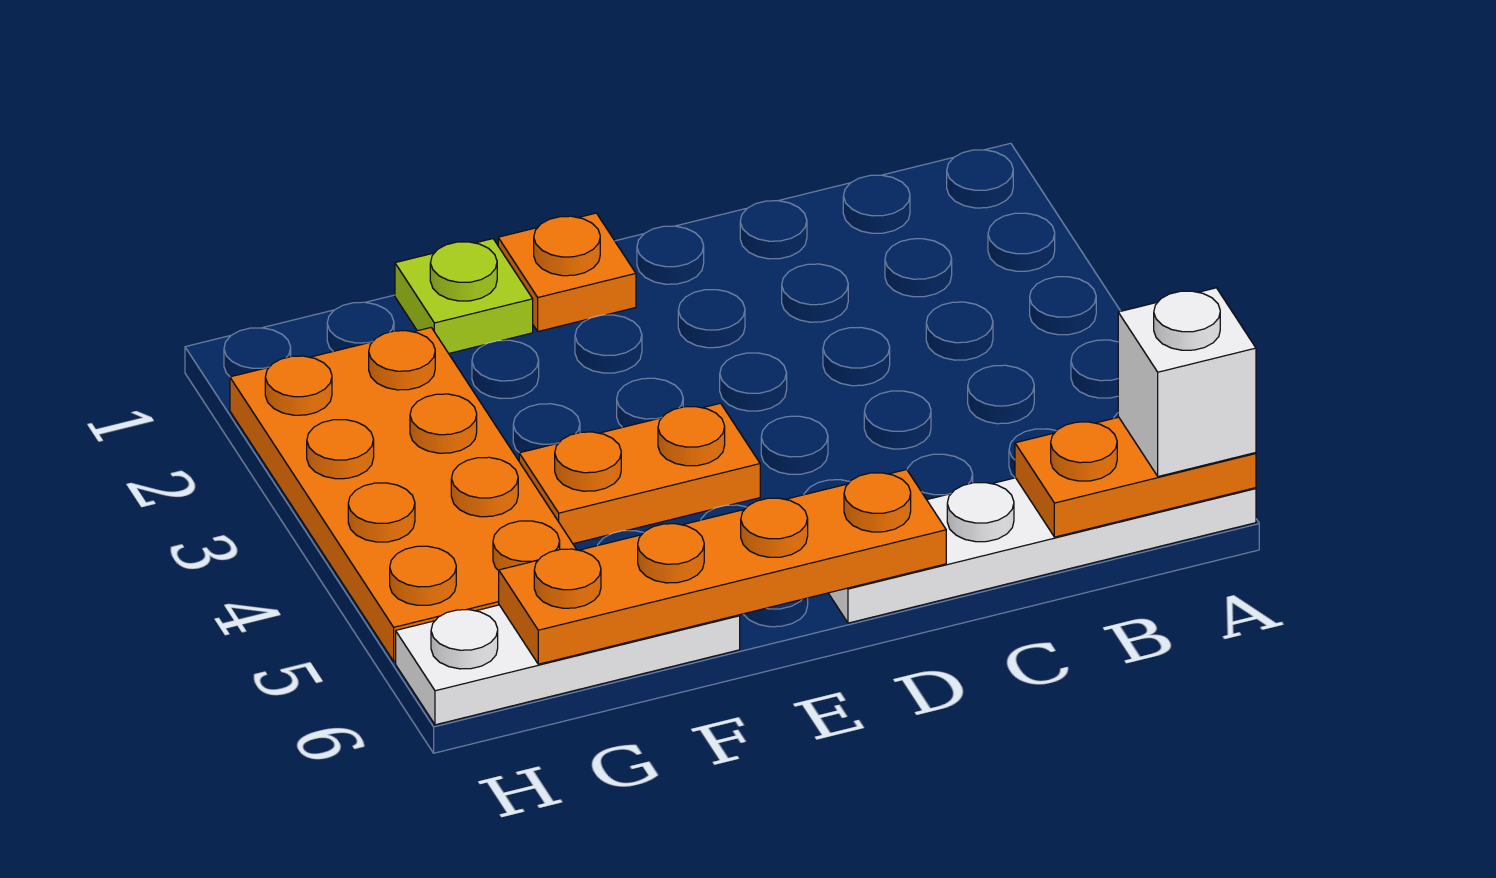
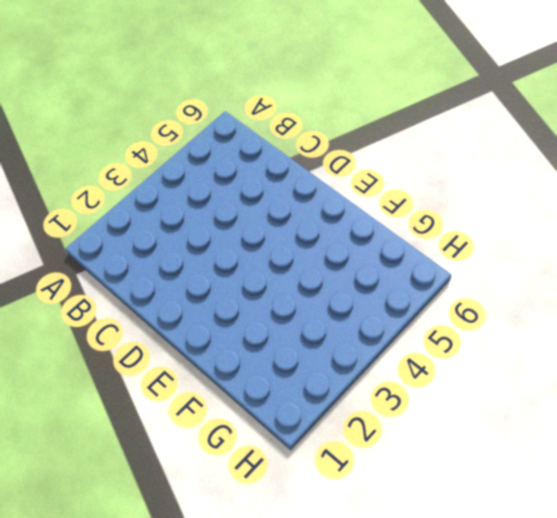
none -> white 1x4 plate [829,478,1256,623]
none -> orange 1x1 plate [498,213,636,331]

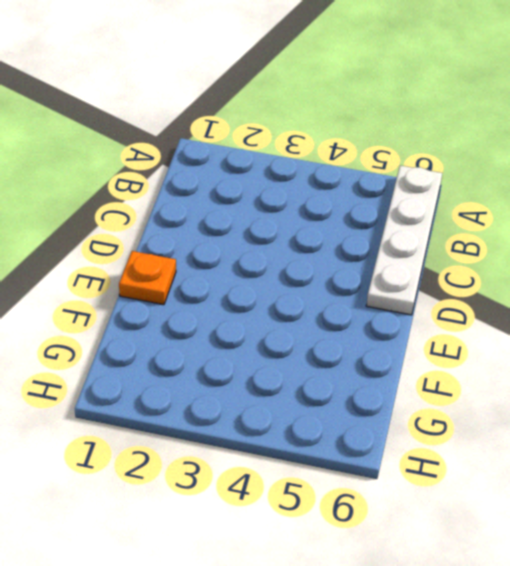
none -> orange 1x2 plate [519,403,760,544]
none -> lime 1x1 plate [395,239,533,353]

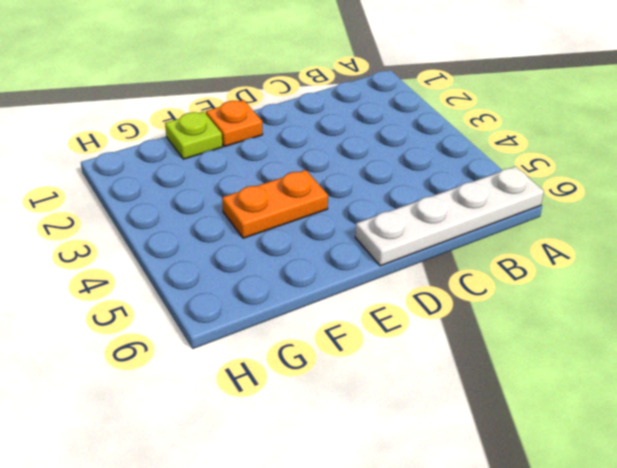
none -> white 1x3 plate [396,605,740,725]
none -> orange 2x4 plate [230,328,577,661]

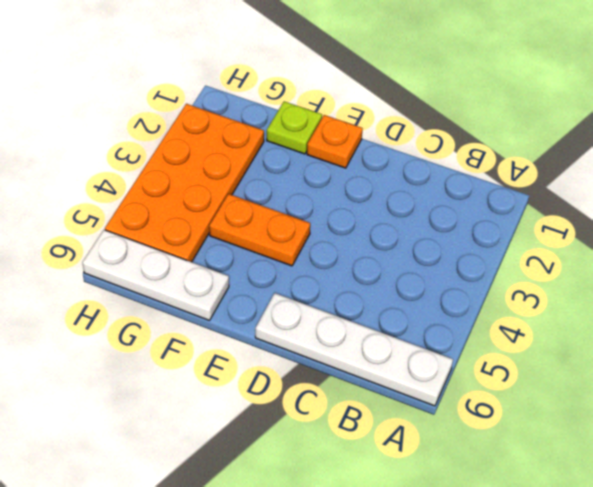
none -> orange 1x2 plate [1015,417,1256,537]
none -> orange 1x4 plate [499,470,946,664]

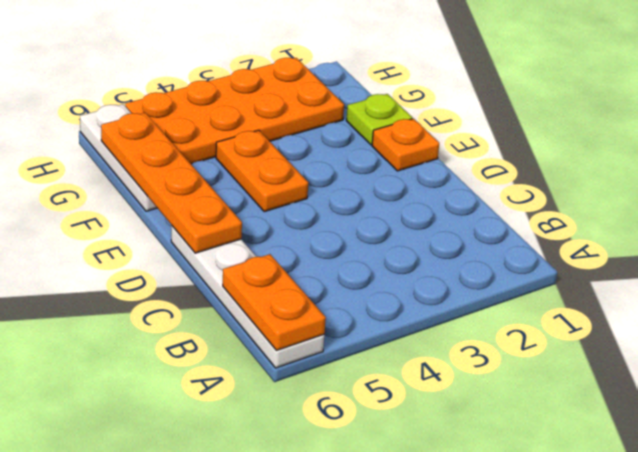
none -> white 1x1 brick [1118,288,1256,476]

